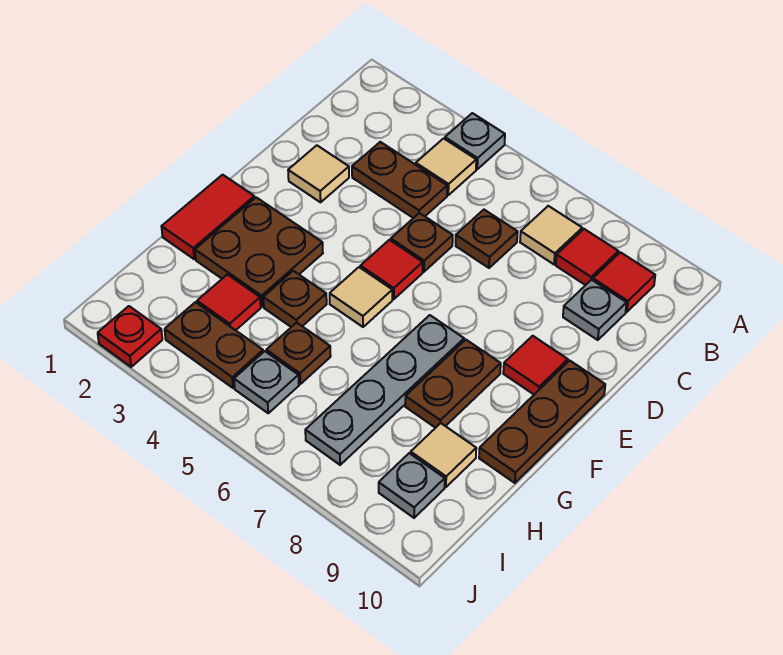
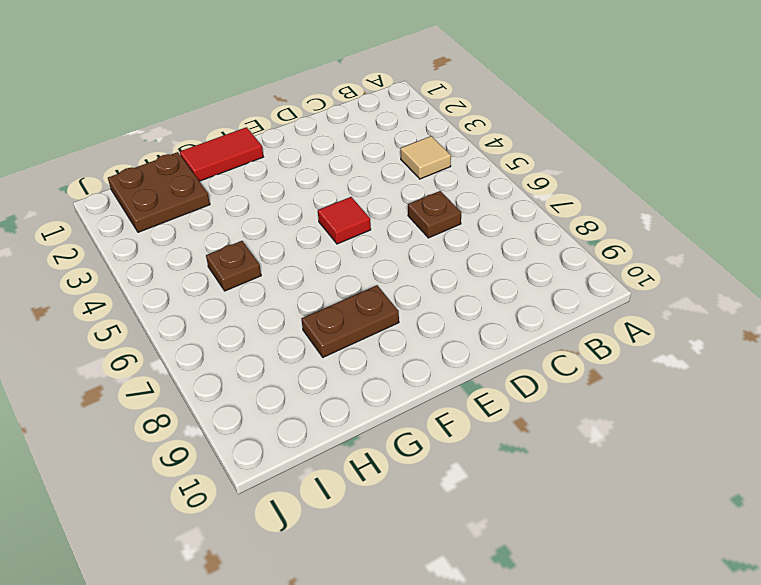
brown 2x2 plate [108,152,210,232] -> brown 2x2 plate moved to [195,197,323,307]
none -> grey 1x1 plate [445,113,505,169]
none -> tan 1x1 tile [520,206,582,264]
none -> red 1x1 tile [556,229,619,285]

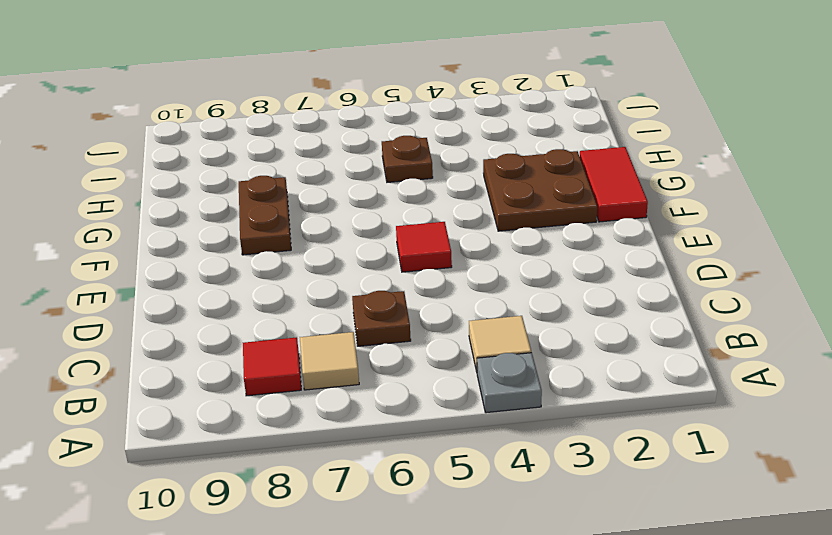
none -> red 1x1 tile [593,252,655,312]
none -> brown 1x2 plate [352,142,447,218]
none -> grey 1x1 plate [563,280,627,340]

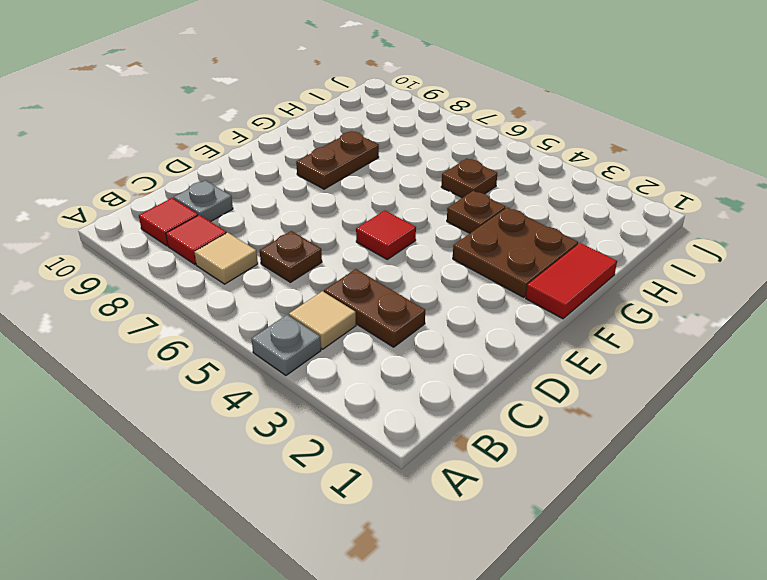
none -> tan 1x1 tile [288,145,349,202]
none -> brown 1x1 plate [391,213,453,272]
none -> red 1x1 tile [503,336,568,394]

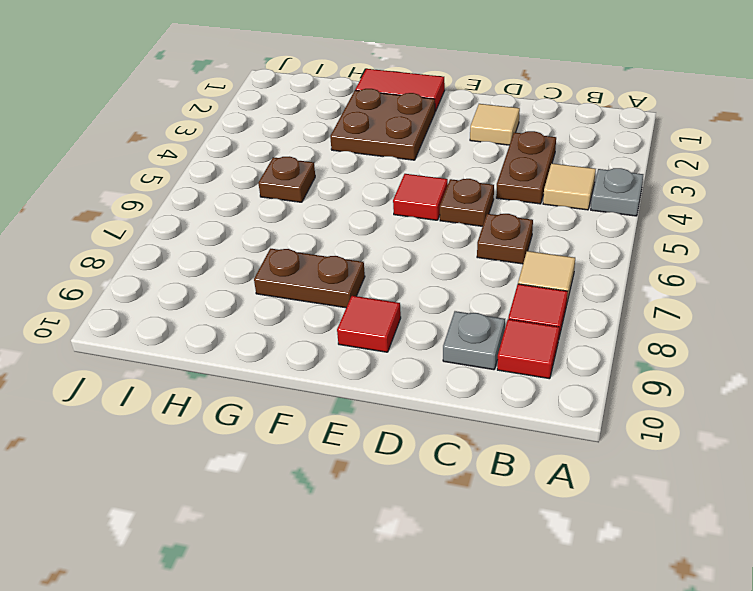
none -> brown 1x3 plate [479,361,605,483]
none -> tan 1x1 tile [330,267,392,327]
none -> grey 1x4 plate [305,315,464,465]

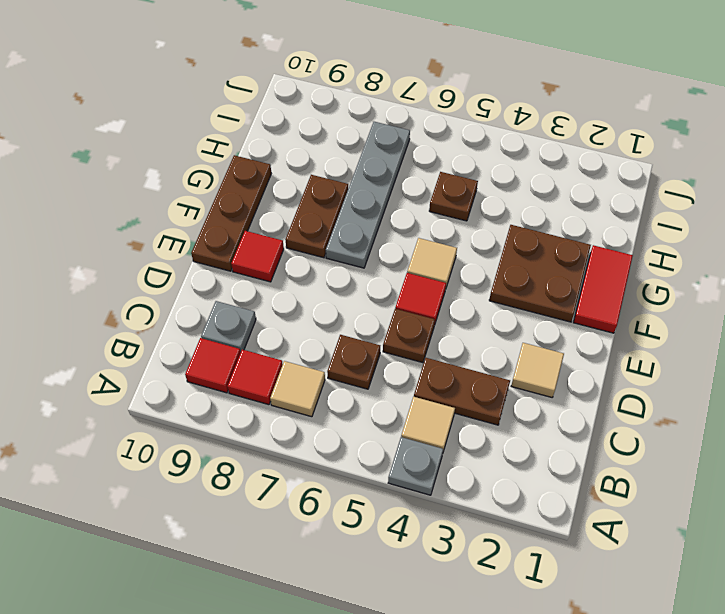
none -> brown 1x1 plate [263,271,327,327]
none -> red 1x1 tile [197,274,261,330]
none -> tan 1x1 tile [411,423,476,487]

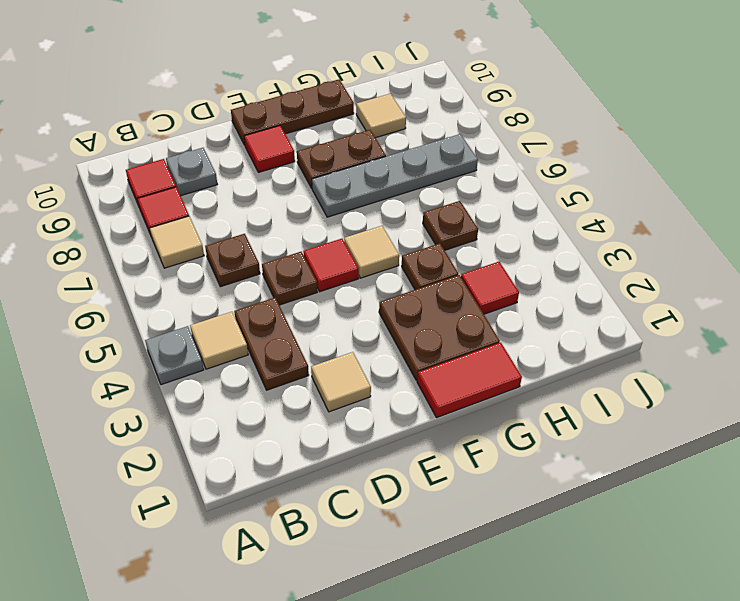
none -> brown 1x2 plate [165,302,263,388]
none -> grey 1x1 plate [234,351,299,413]
none -> grey 1x1 plate [379,453,445,518]

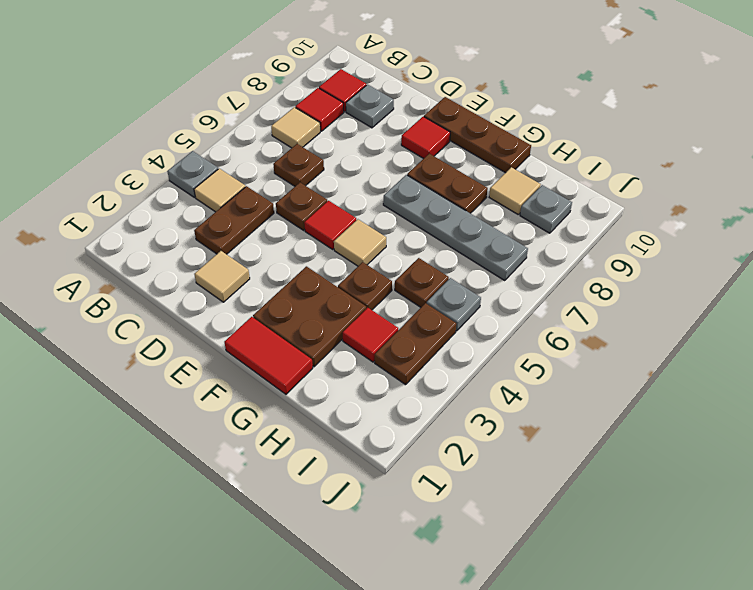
none -> red 1x1 plate [98,306,162,367]

